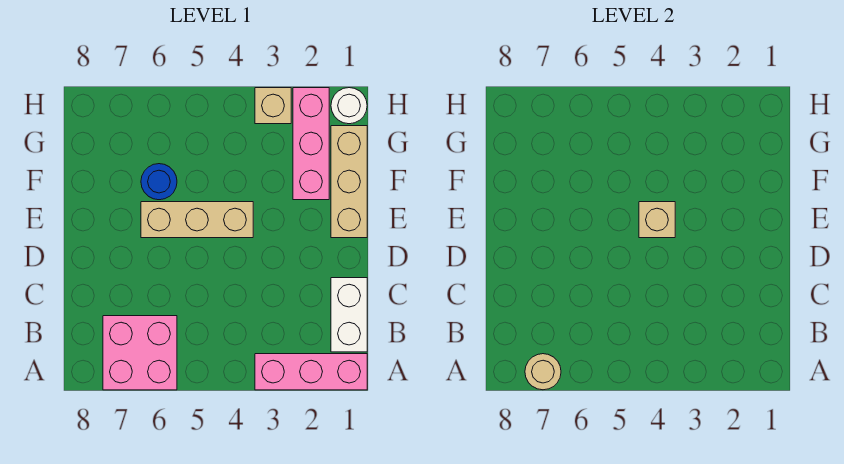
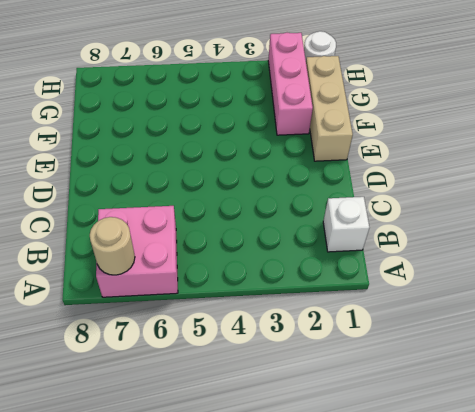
white 1x1 brick [323,197,369,252] -> white 1x2 brick [331,278,367,352]
none -> pink 1x3 brick [255,354,367,390]
none -> tan 1x3 brick [141,202,253,238]

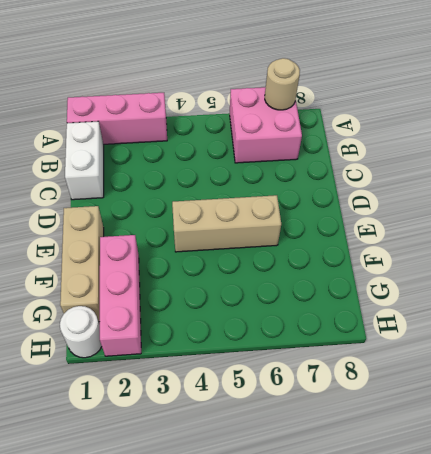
none -> blue 1x1 round brick [141,164,177,200]
none -> tan 1x1 brick [255,88,291,124]

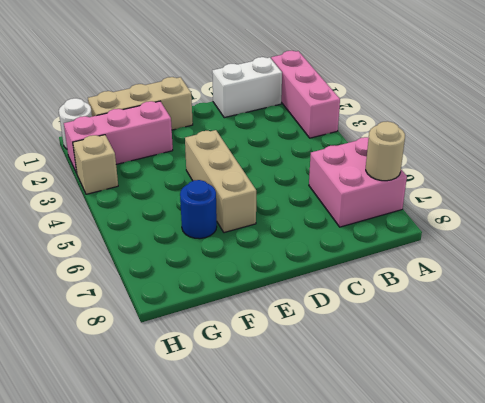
none -> tan 1x1 brick [639,202,675,238]

